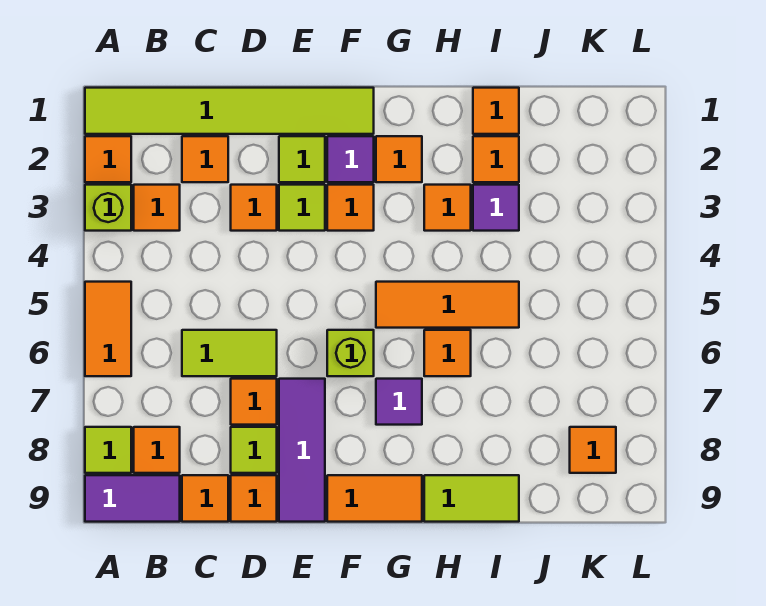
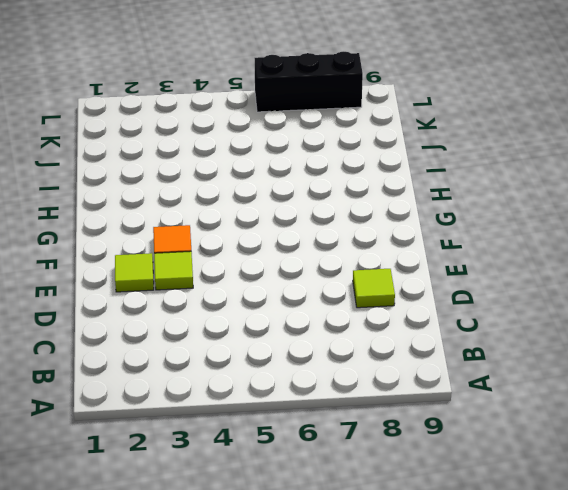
black 1x3 brick [255,52,363,112] -> none
none -> lime 1x6 tile [85,88,374,134]
none -> orange 1x1 tile [85,136,131,182]
none -> lime 1x1 brick [85,185,131,231]
none -> orange 1x2 tile [85,282,131,376]

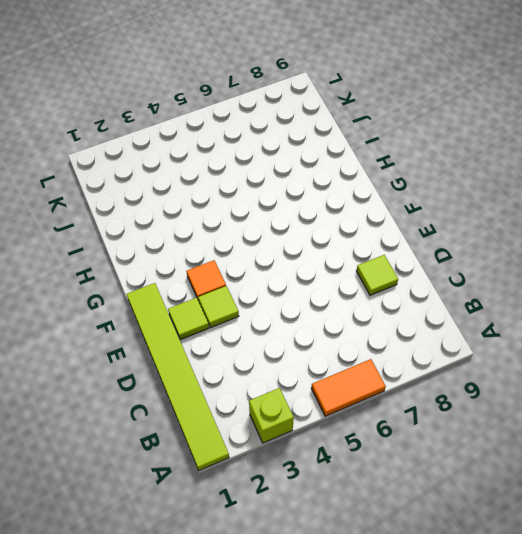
none -> orange 1x1 tile [85,136,131,182]
none -> lime 1x1 tile [85,427,131,473]
none -> purple 1x2 tile [85,475,180,522]
none -> orange 1x1 tile [134,185,180,231]

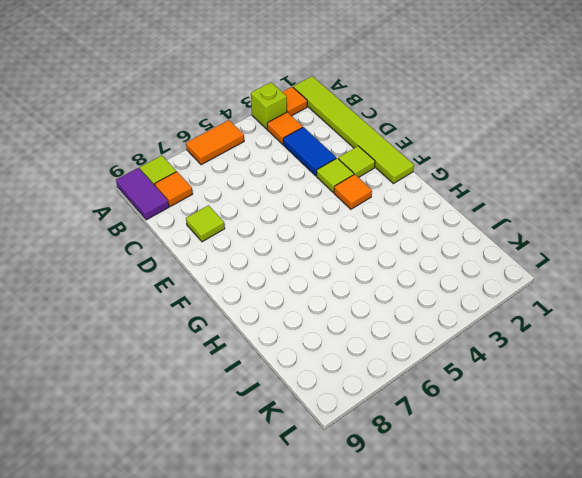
blue 1x2 tile [283,127,336,176] -> orange 1x1 tile [231,185,277,231]
none -> orange 1x1 tile [182,136,228,182]
none -> lime 1x2 tile [182,330,277,376]
none -> orange 1x1 tile [182,475,228,522]
none -> orange 1x1 tile [231,379,277,425]

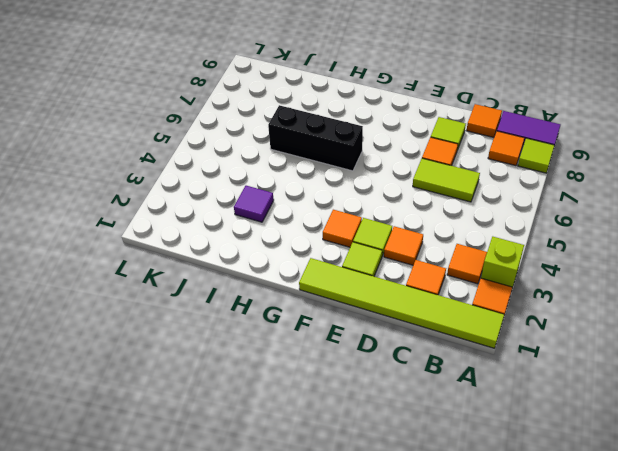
black 1x3 brick [268,105,363,171] -> orange 1x1 tile [424,330,471,376]
none -> orange 1x2 tile [85,282,131,376]
none -> orange 1x1 tile [231,475,277,522]
none -> purple 1x3 tile [279,379,325,522]
none -> purple 1x1 tile [327,136,374,182]

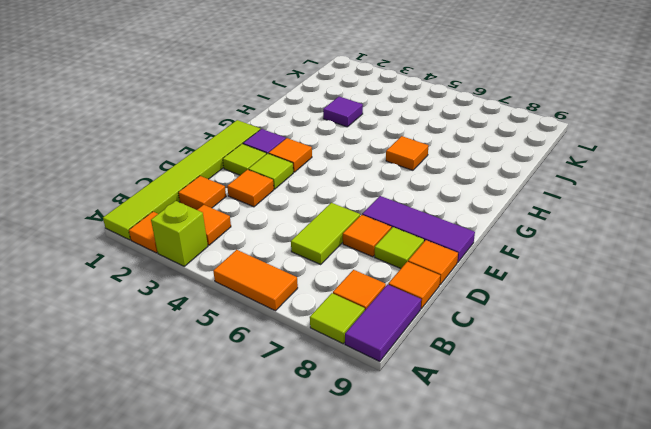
none -> lime 1x1 brick [327,330,374,376]
none -> orange 1x2 tile [327,475,422,522]
none -> orange 1x1 tile [376,136,422,182]
none -> orange 1x3 tile [376,282,519,328]

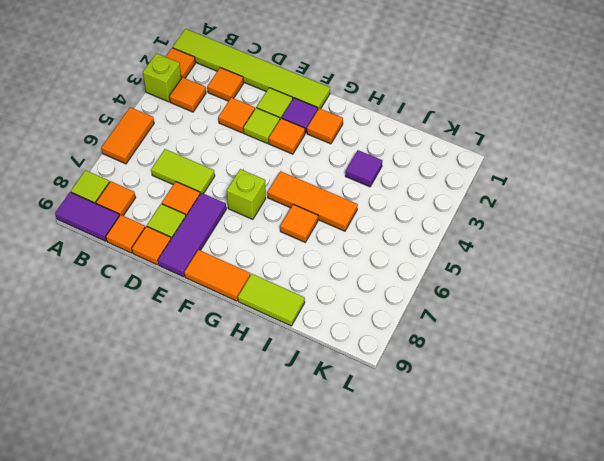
none -> purple 1x1 tile [376,379,422,425]
none -> orange 1x1 tile [424,185,471,231]
none -> orange 1x1 tile [473,88,519,134]
none -> orange 1x1 tile [473,136,519,182]

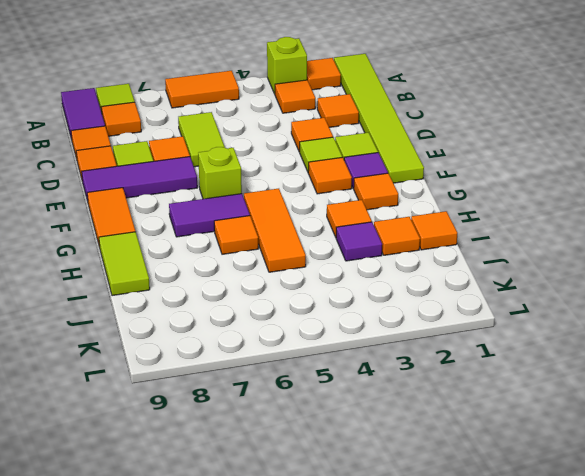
purple 1x2 tile [169,194,250,237] -> purple 1x1 tile [376,379,422,425]
none -> orange 1x1 tile [570,427,616,473]

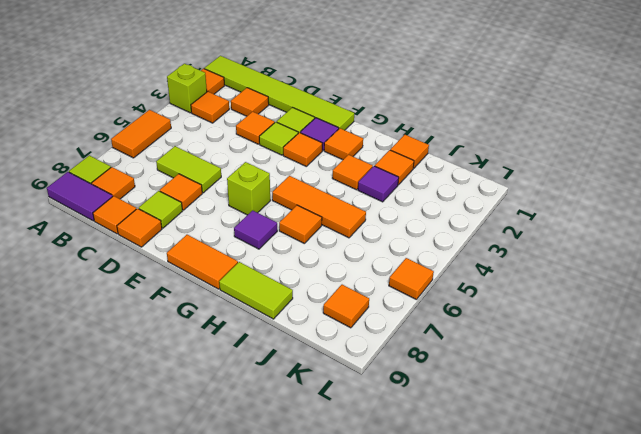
orange 1x1 tile [389,258,434,300] -> none
none -> purple 1x3 tile [279,379,325,522]

